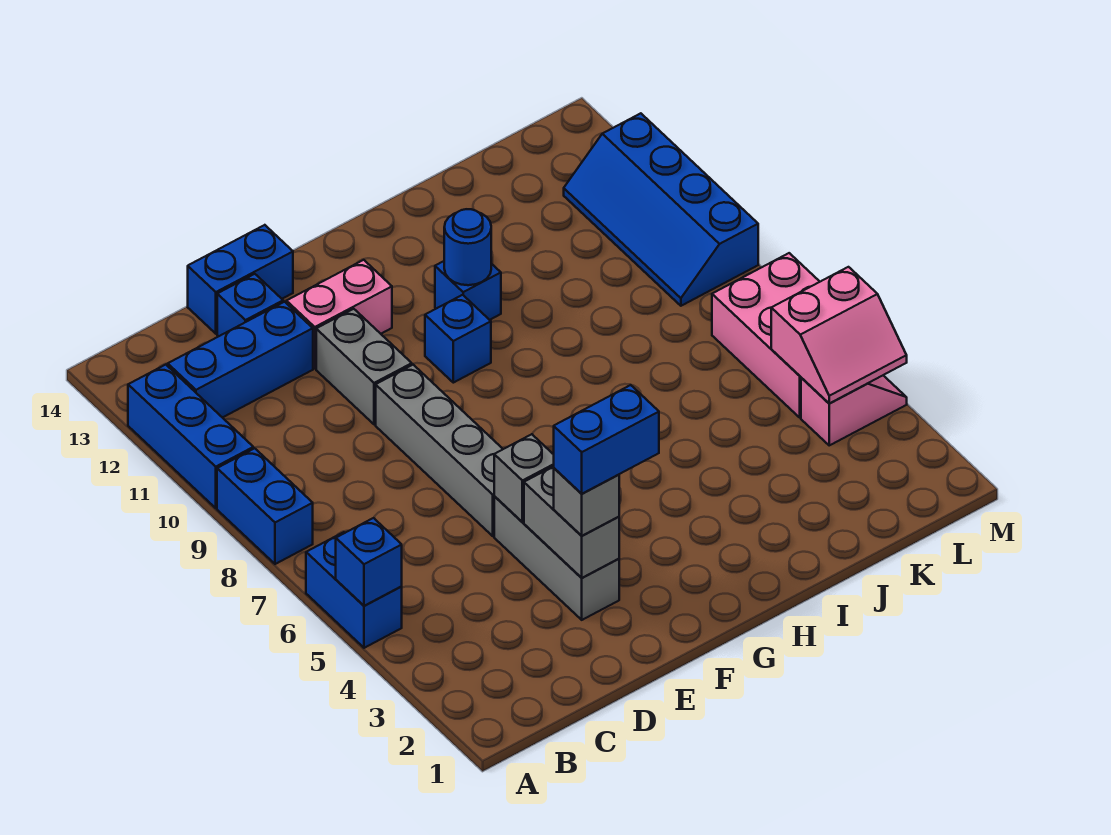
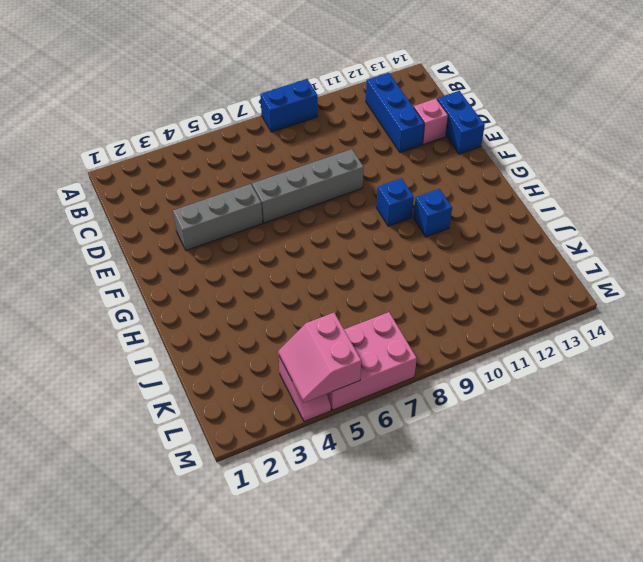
pink 1x1 brick [414,99,448,144] -> blue 1x1 brick [217,274,283,336]
none -> blue 1x2 brick [306,532,402,648]
none -> blue 1x3 brick [128,365,253,508]
none -> grey 1x2 brick [316,309,412,424]

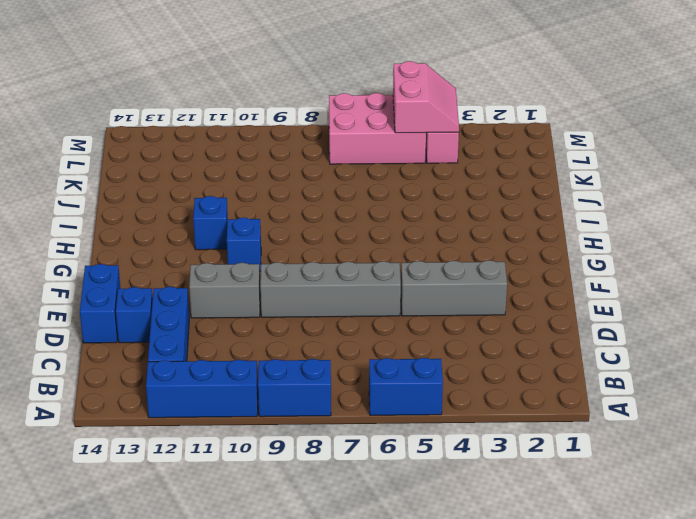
none -> pink 1x2 brick [287,260,392,368]
none -> blue 2x4 slope [564,113,758,306]
none -> blue 1x1 brick [336,518,402,606]

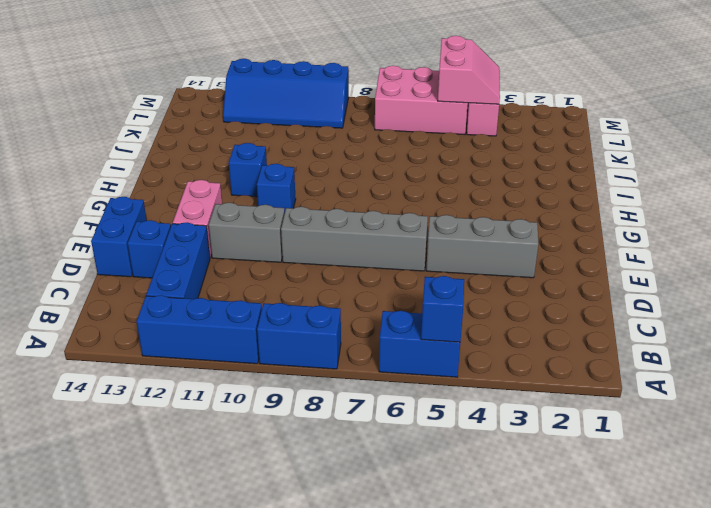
none -> grey 1x2 brick [524,466,619,578]
none -> grey 1x1 brick [494,434,554,522]
none -> blue 1x1 round brick [444,209,491,285]

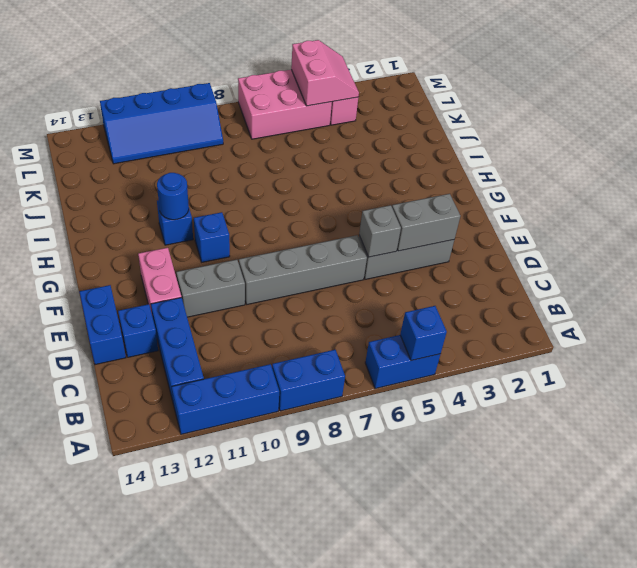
none -> grey 1x1 brick [554,468,619,536]
none -> blue 1x2 brick [554,385,659,494]

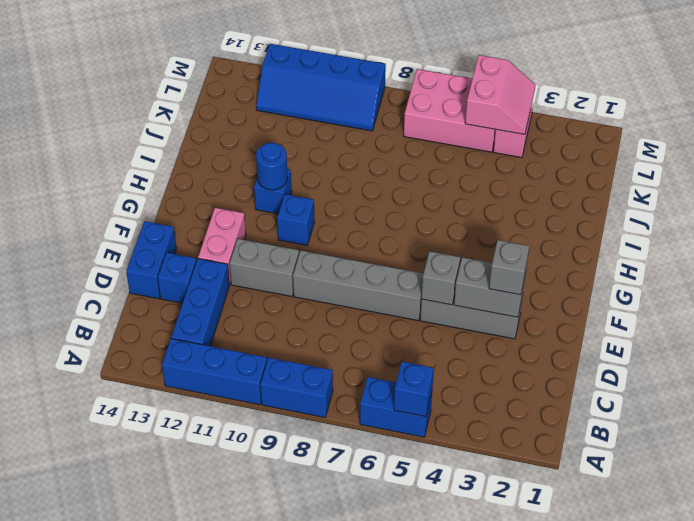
none -> blue 1x2 brick [554,385,659,494]

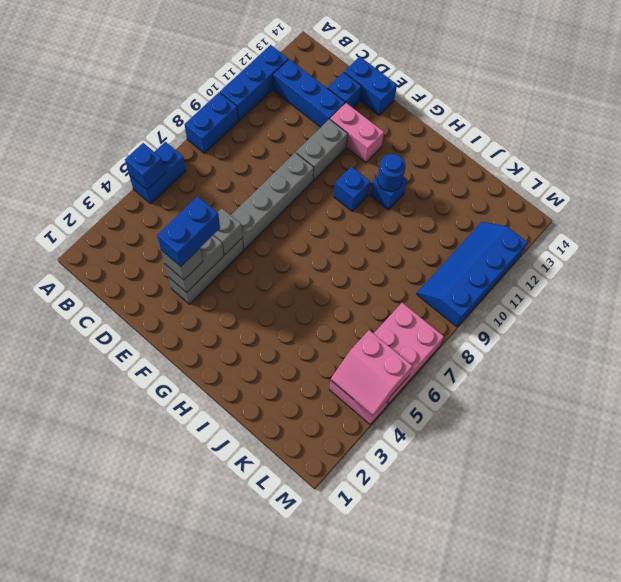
blue 1x2 brick [157,196,220,266] -> blue 1x2 brick turned to [554,385,659,494]

